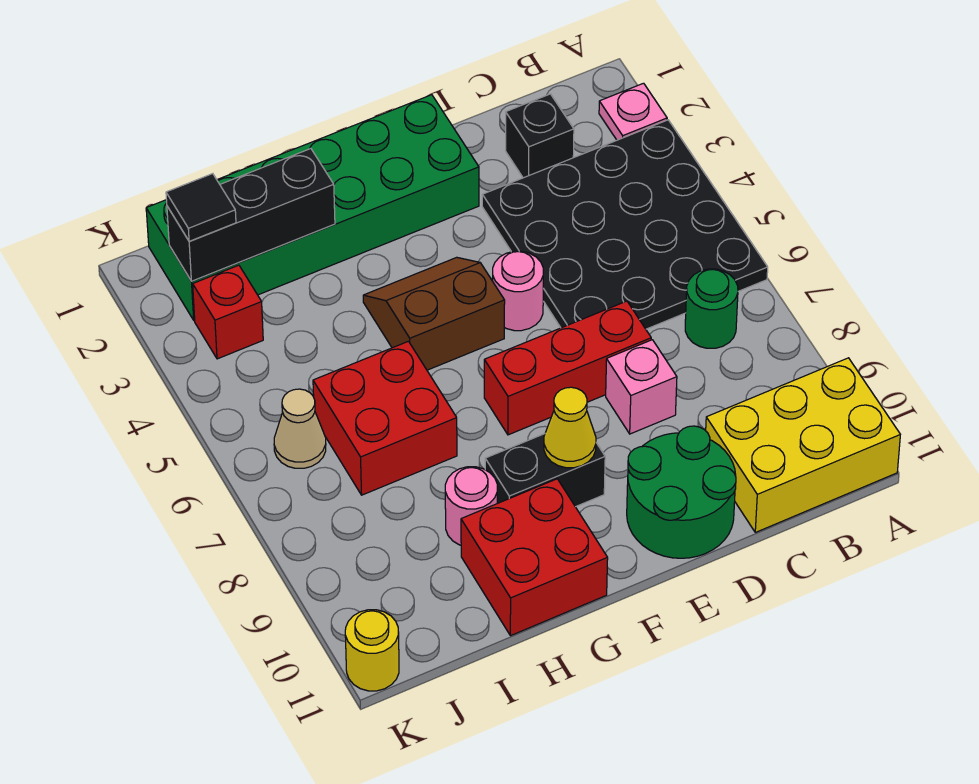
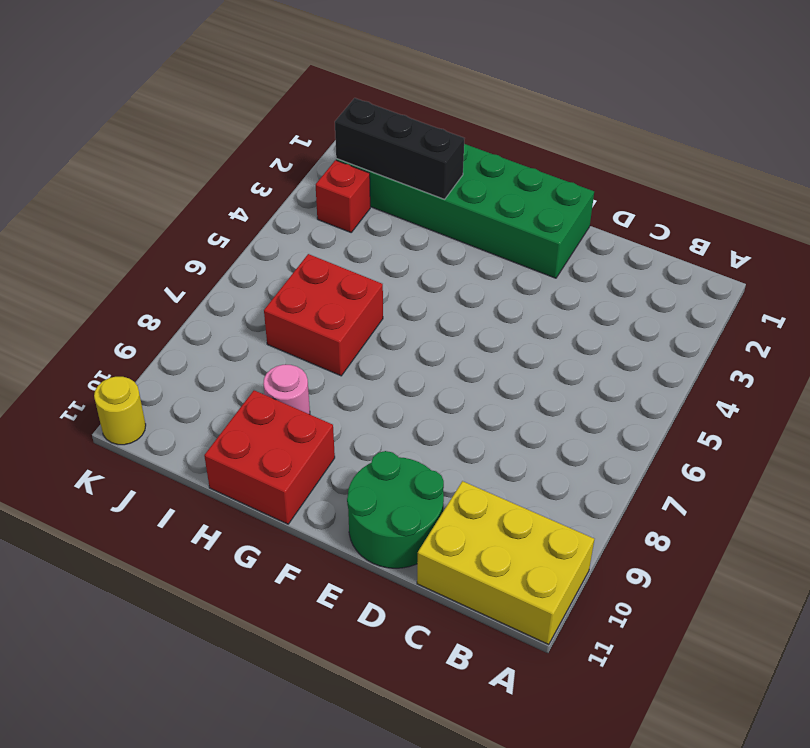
none -> pink 1x1 plate [599,83,667,140]
none -> black 4x4 plate [482,120,768,329]
none -> green 1x1 round brick [685,269,738,348]

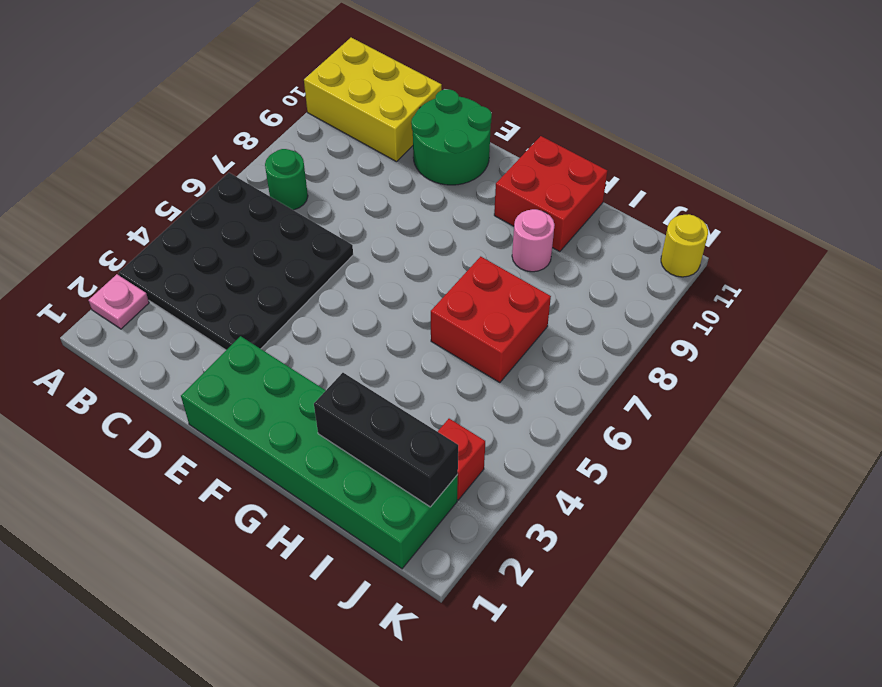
none -> black 1x1 brick [506,94,574,178]
none -> red 1x3 brick [484,301,651,435]
none -> pink 1x1 brick [606,340,677,434]

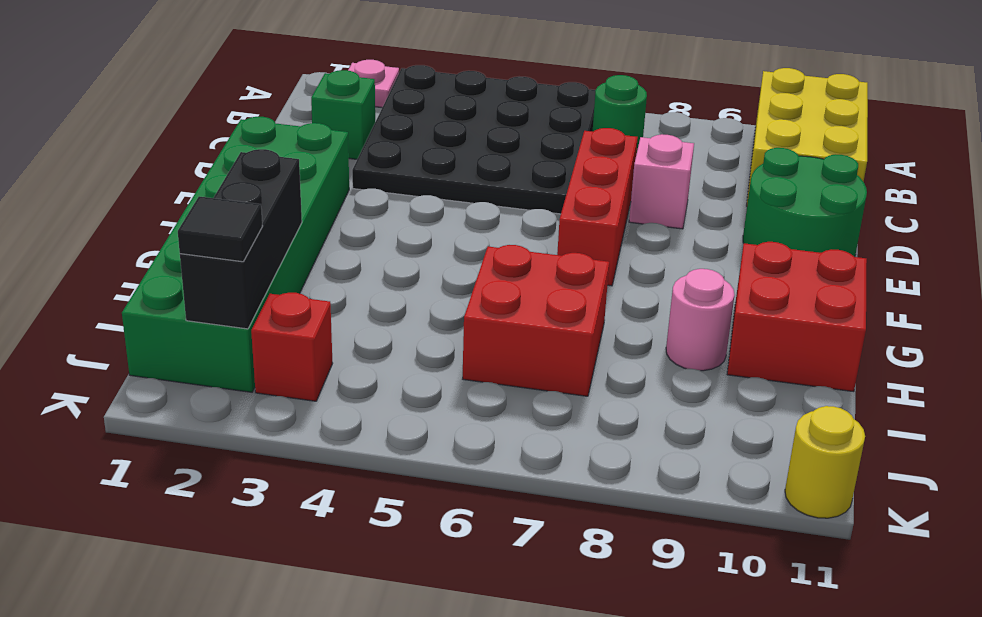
green 1x1 brick [311,70,375,159] -> black 1x1 brick [506,94,574,178]
none -> pink 1x1 round brick [493,251,543,331]
none -> brown 2x2 slope [363,257,505,370]
none -> black 1x2 brick [485,434,605,507]

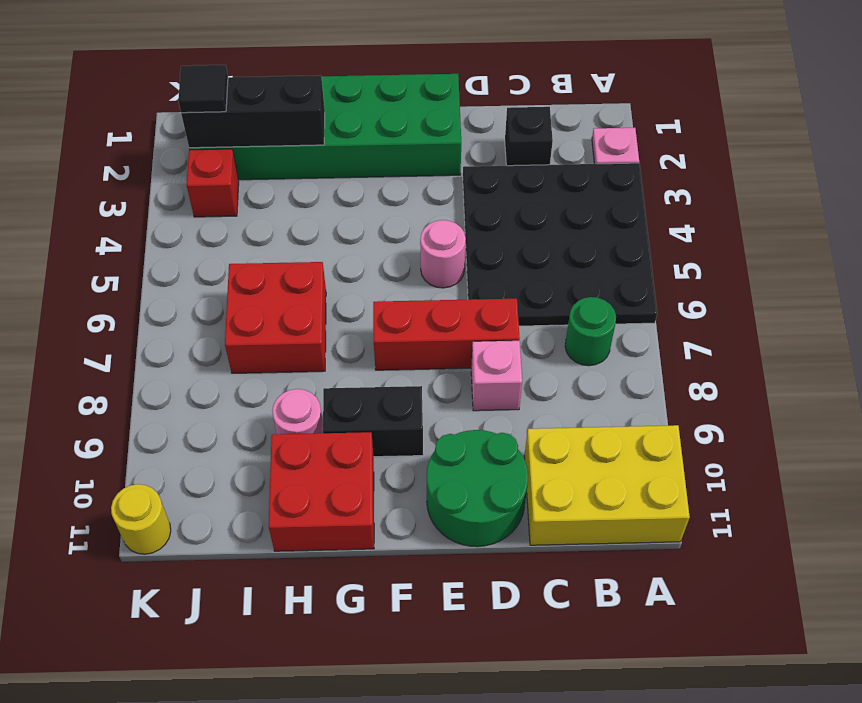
none -> brown 2x2 slope [363,257,505,370]
none -> tan 1x1 cone [274,389,326,468]
none -> yellow 1x1 cone [544,387,596,468]

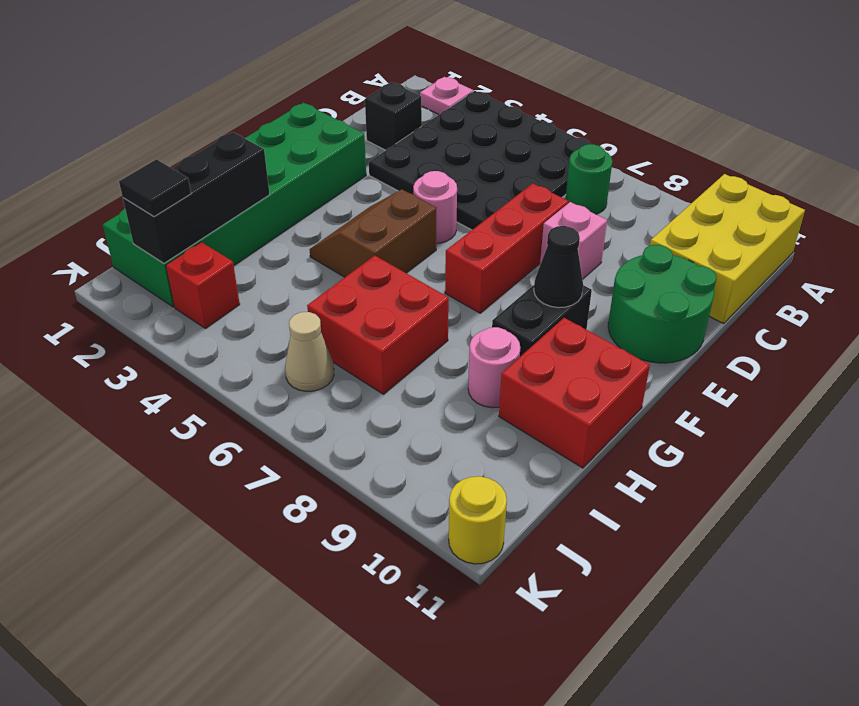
black 1x1 cone [534,226,583,308] -> yellow 1x1 cone [544,387,596,468]

